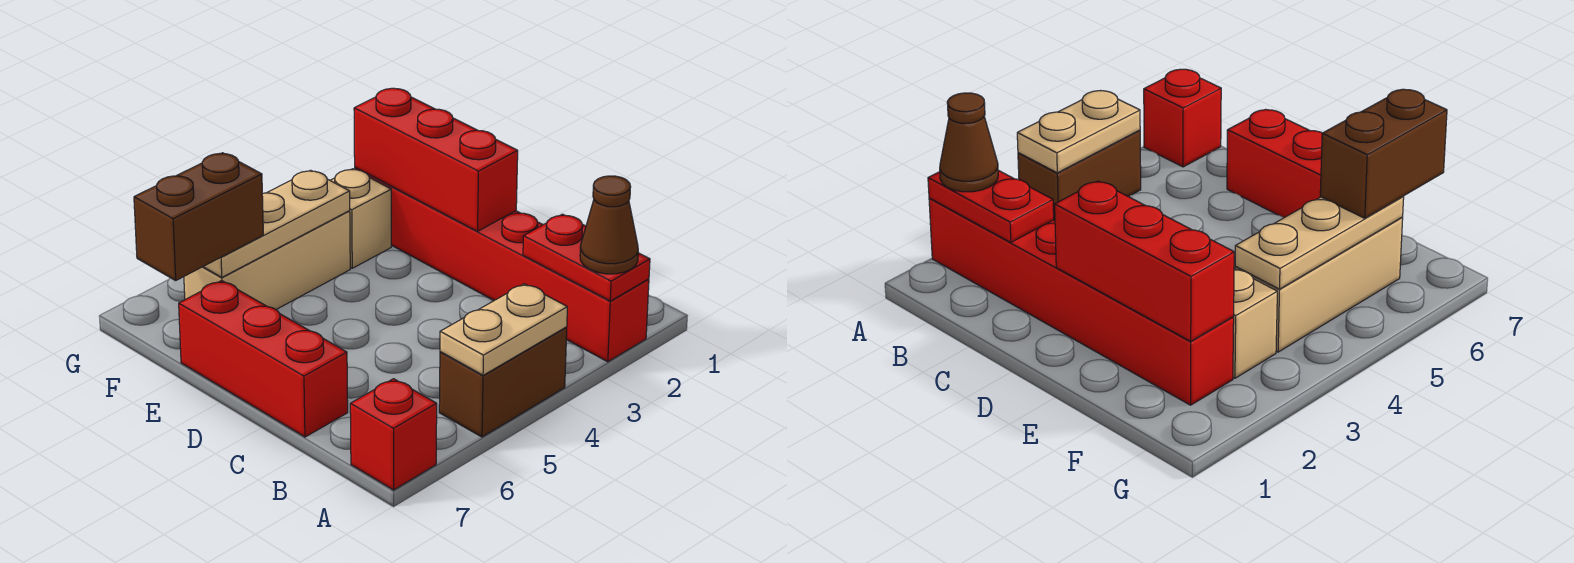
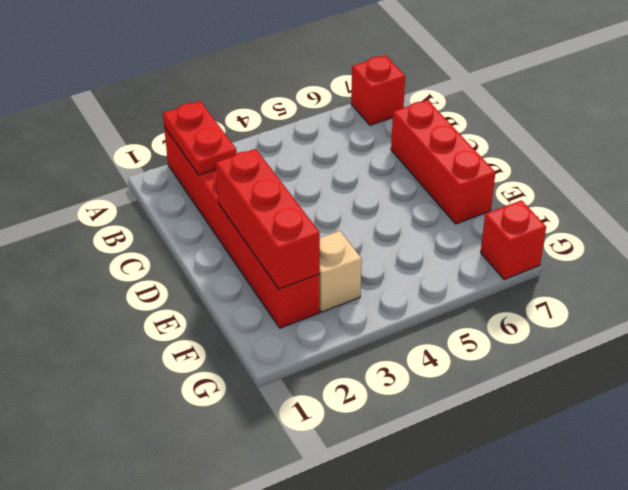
red 1x1 brick [481,200,546,280] -> none
none -> brown 1x2 brick [439,327,567,437]
none -> tan 1x3 brick [184,211,350,309]
none -> tan 1x2 plate [440,284,567,375]

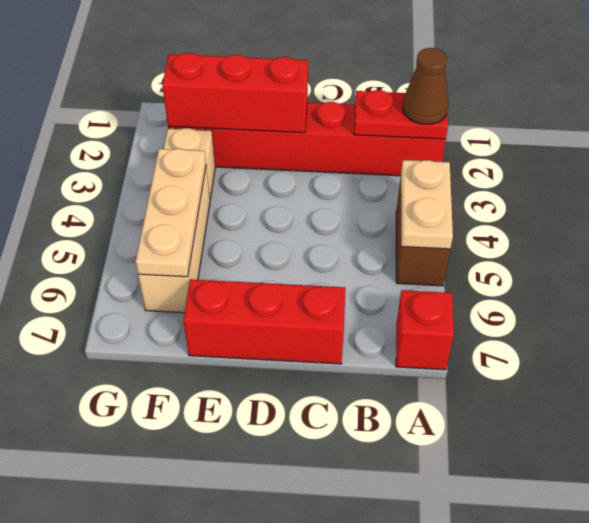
none -> brown 1x2 brick [134,153,263,280]

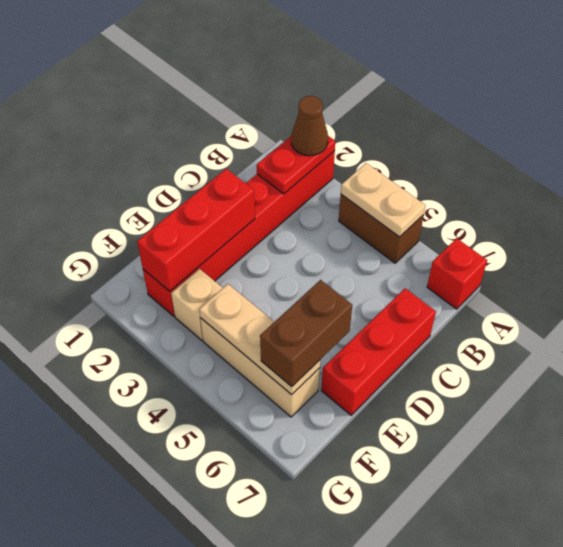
brown 1x2 brick [260,280,352,387] -> brown 1x2 brick turned to [134,153,263,280]

